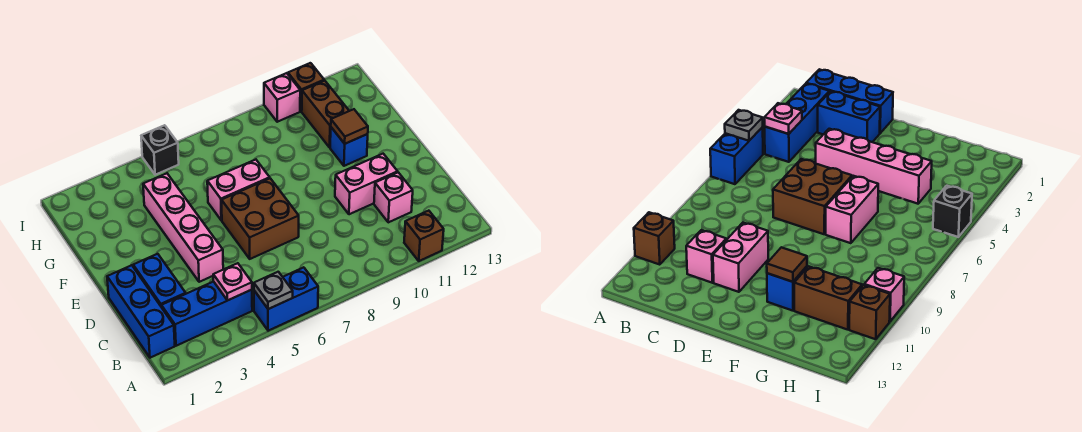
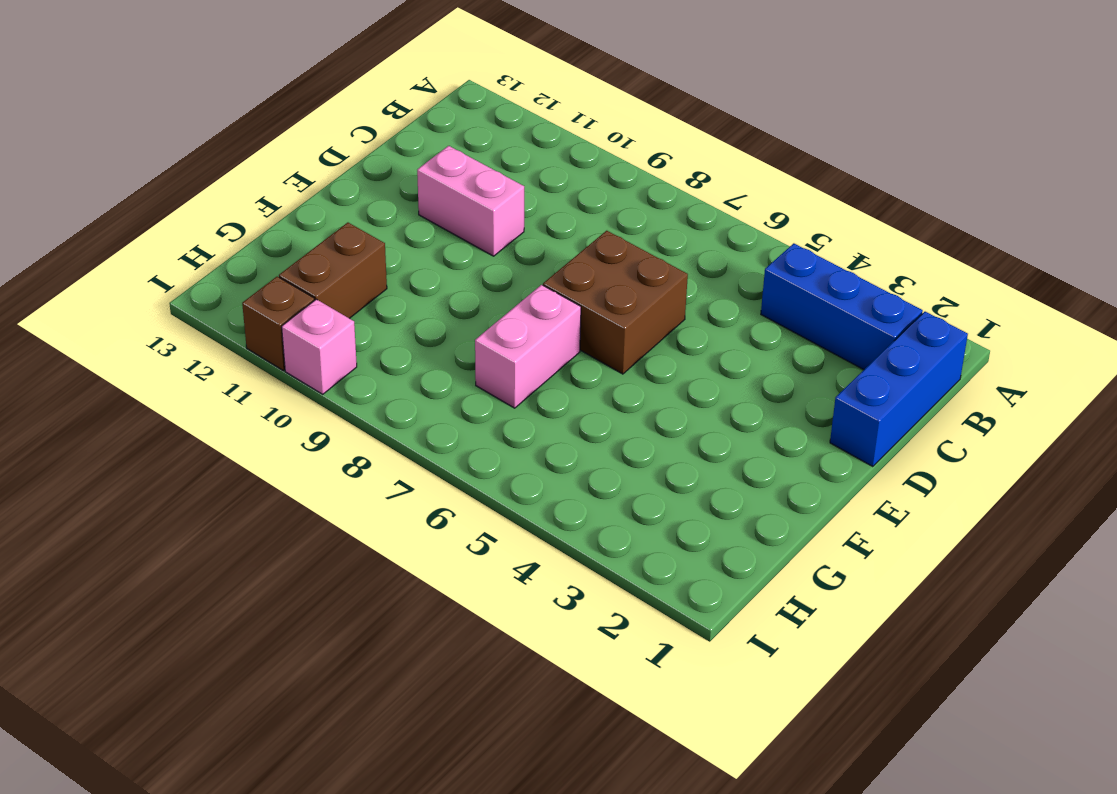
pink 1x2 brick [475,285,581,408] -> pink 1x2 brick turned to [207,160,270,220]
none -> blue 1x2 brick [254,267,318,331]
none -> brown 1x1 brick [404,211,444,261]
none -> blue 1x2 brick [133,254,186,307]

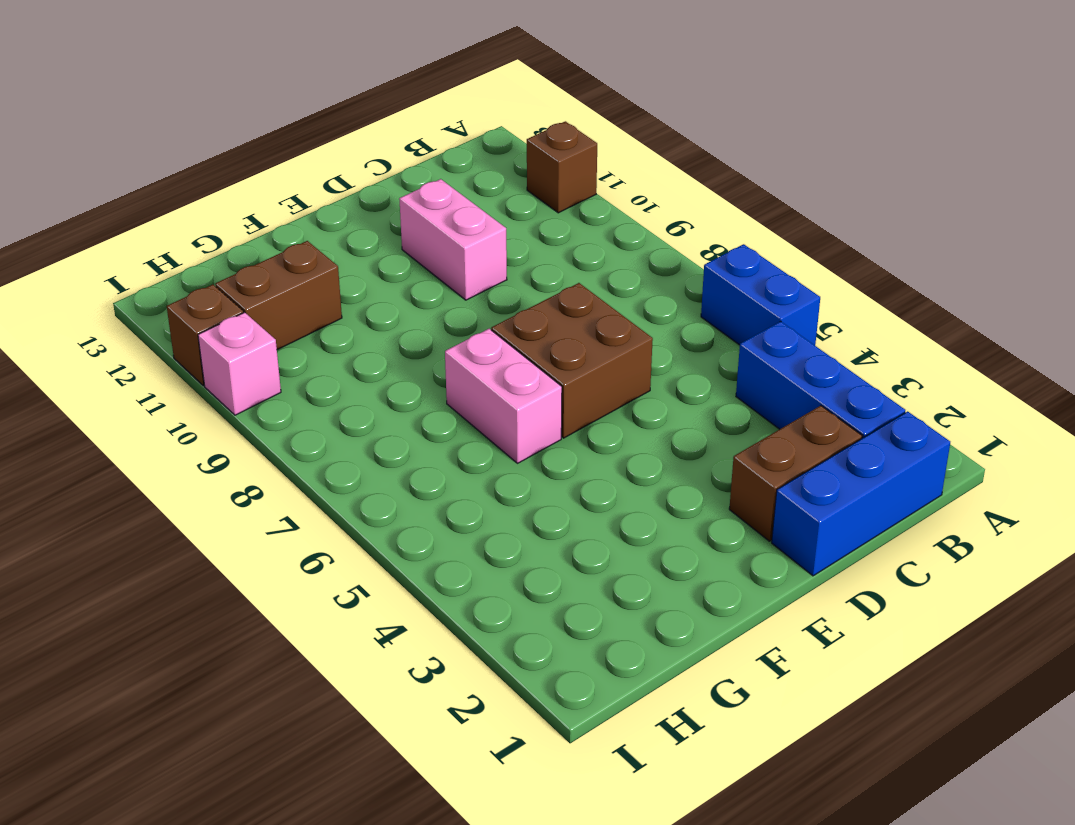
brown 1x2 brick [729,406,862,541] -> blue 1x2 brick [133,254,186,307]
none -> pink 1x1 brick [374,172,413,222]
none -> pink 1x4 brick [143,173,223,282]
none -> blue 1x1 brick [330,127,368,166]

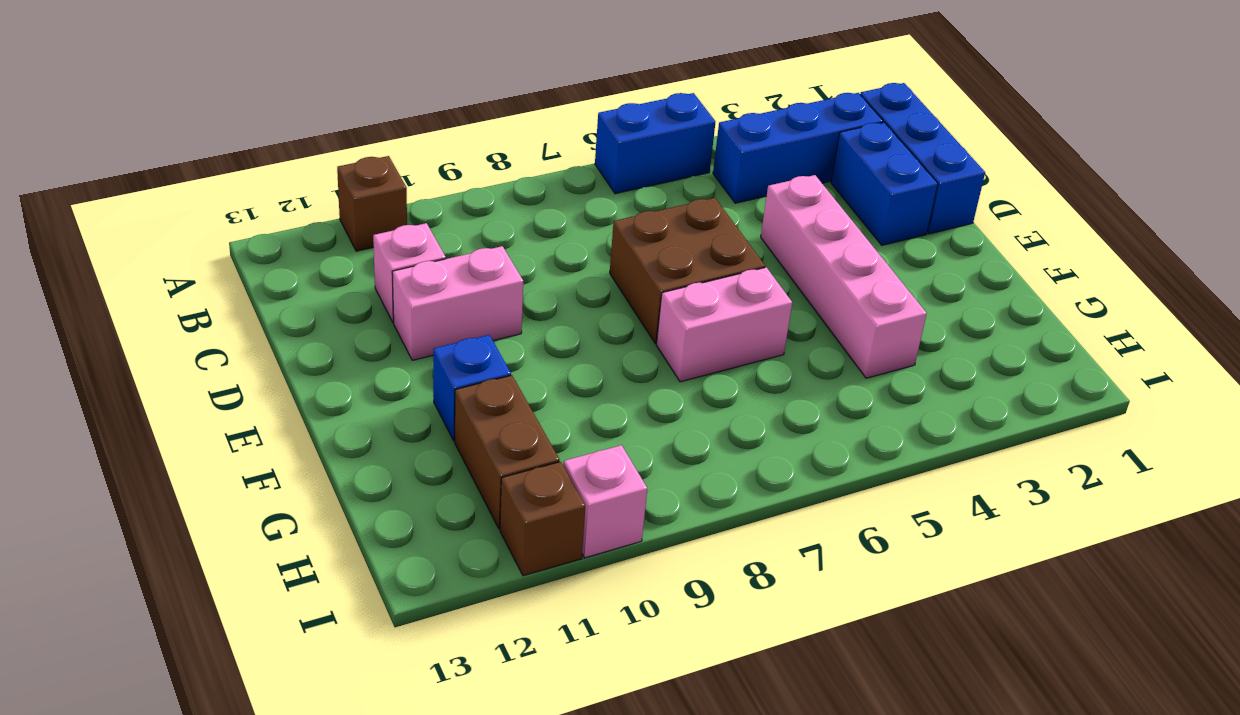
none -> black 1x1 brick [141,125,179,175]
none -> grey 1x1 plate [254,272,293,309]
none -> pink 1x1 plate [213,263,252,301]

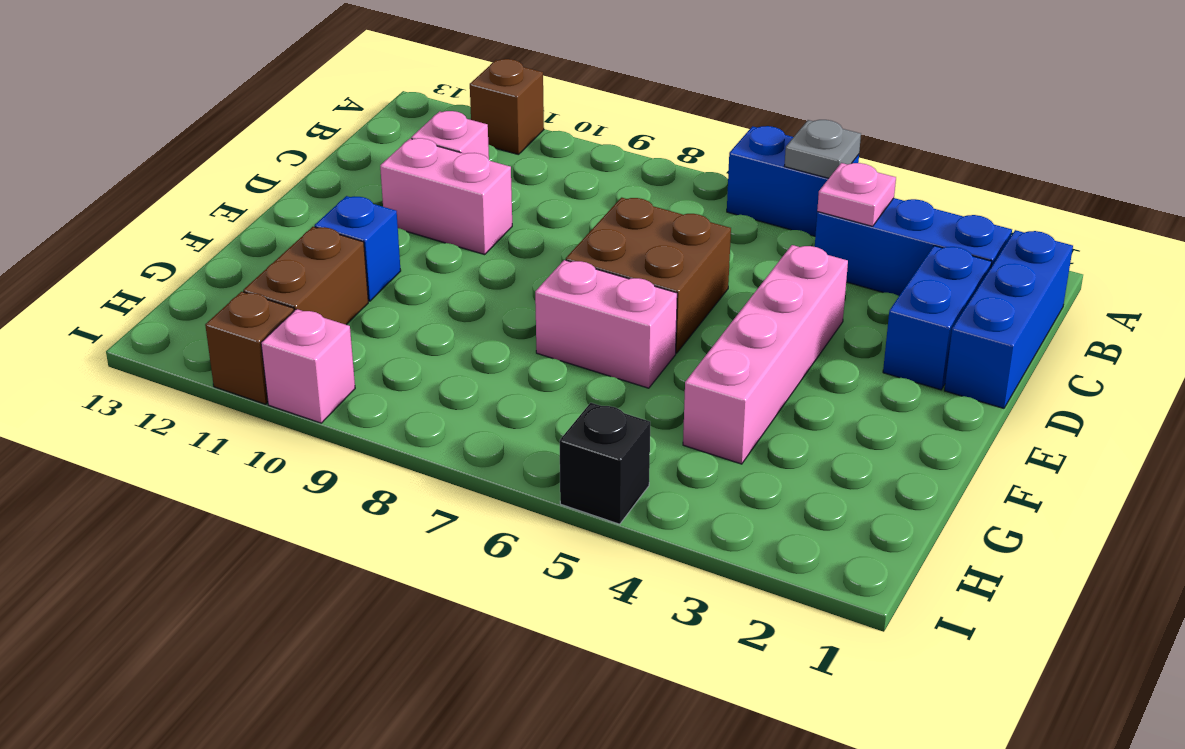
none -> brown 1x1 tile [331,109,368,144]

